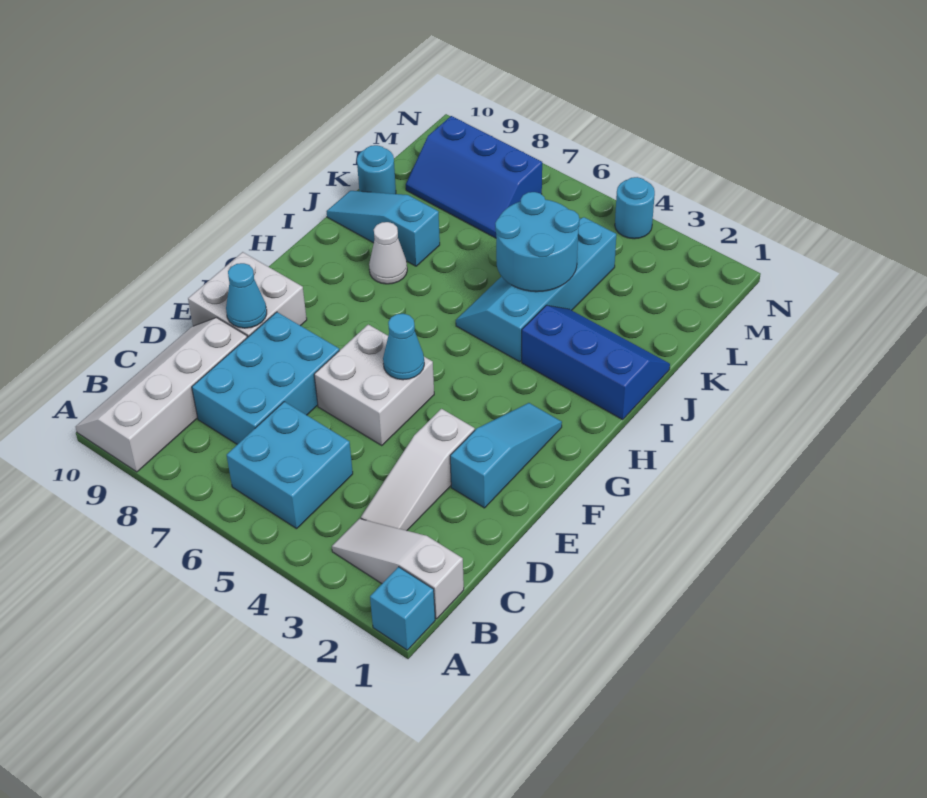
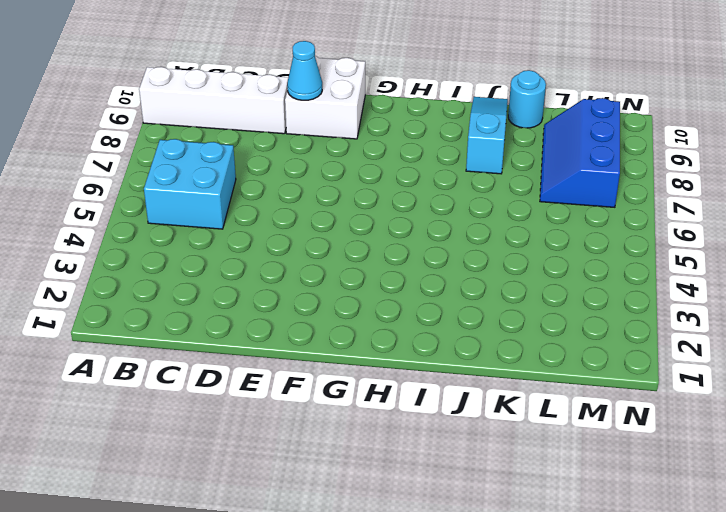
none -> cyan 1x1 brick [370,567,435,650]
none -> white 1x3 slope [332,519,464,619]
none -> white 1x3 slope [361,409,475,531]

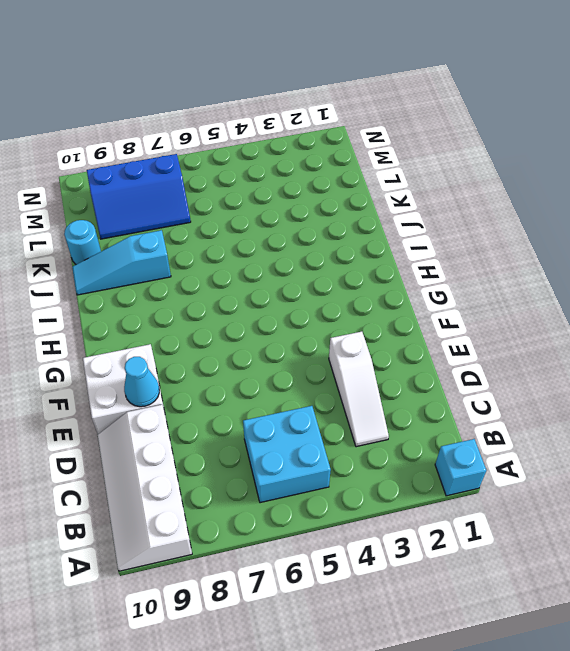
none -> white 1x3 slope [332,519,464,619]
none -> cyan 2x3 brick [192,312,339,444]
none -> cyan 1x3 slope [450,403,562,508]

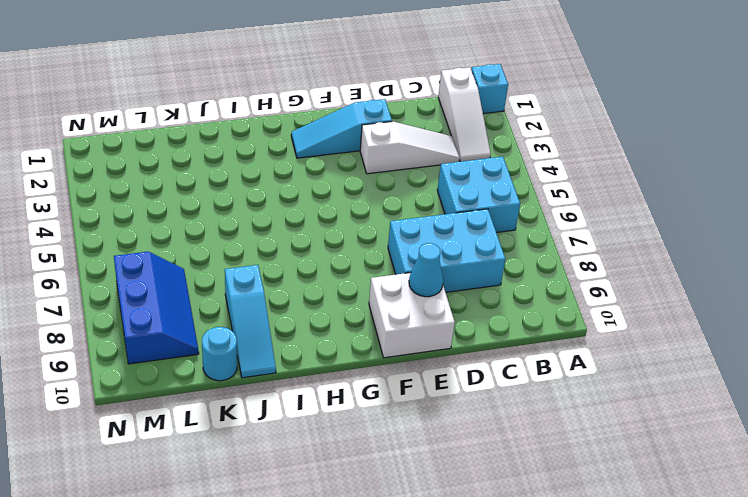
none -> white 2x4 slope [76,318,247,472]
none -> white 2x2 brick [314,324,434,446]
none -> blue 2x3 slope [522,305,670,420]

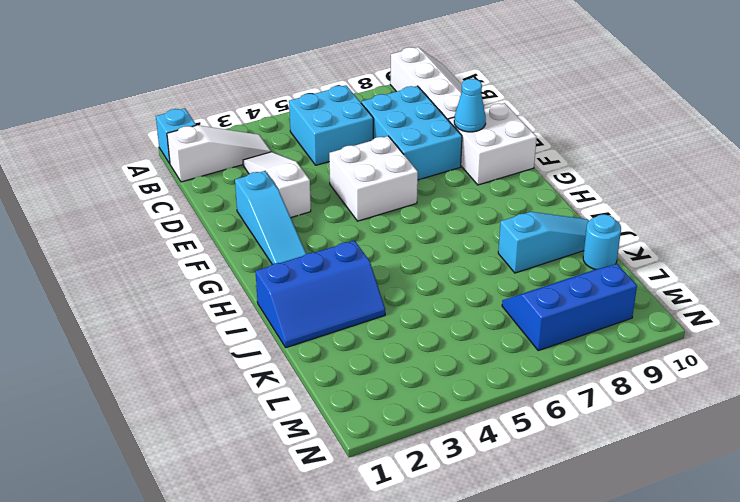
none -> cyan 2x4 slope [456,217,616,362]
none -> white 1x1 cone [369,222,407,284]
none -> cyan 1x1 round brick [615,177,655,239]

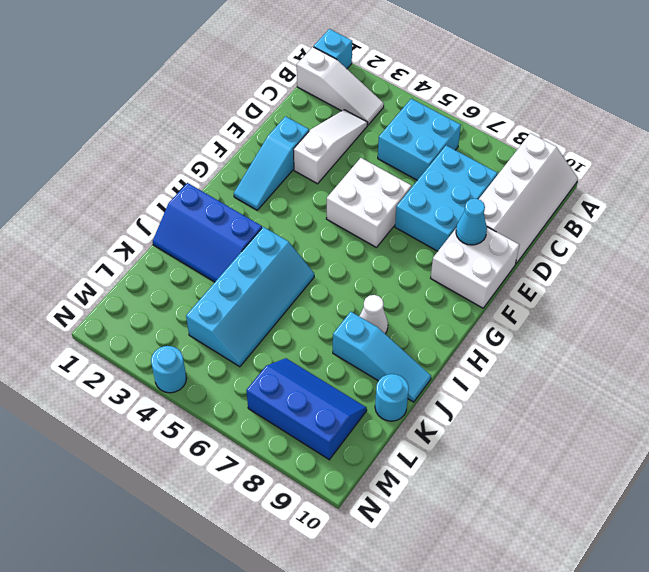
none -> cyan 1x1 cone [383,314,424,380]
none -> cyan 2x2 round brick [495,192,579,292]

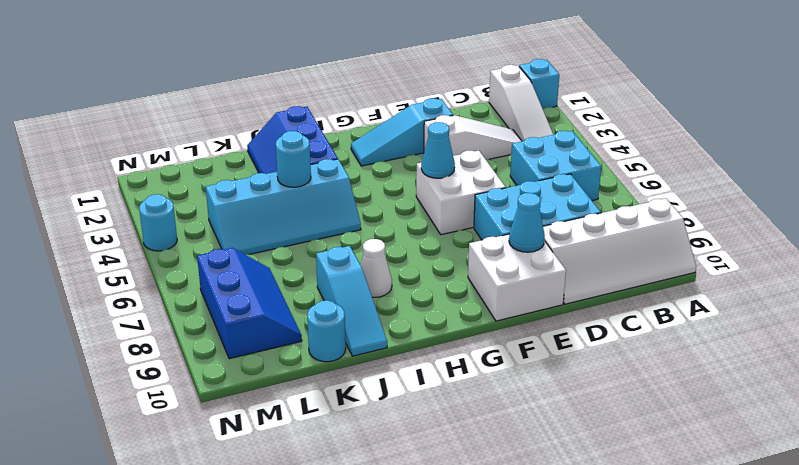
cyan 1x1 round brick [276,131,311,187] -> cyan 2x2 round brick [495,192,579,292]

